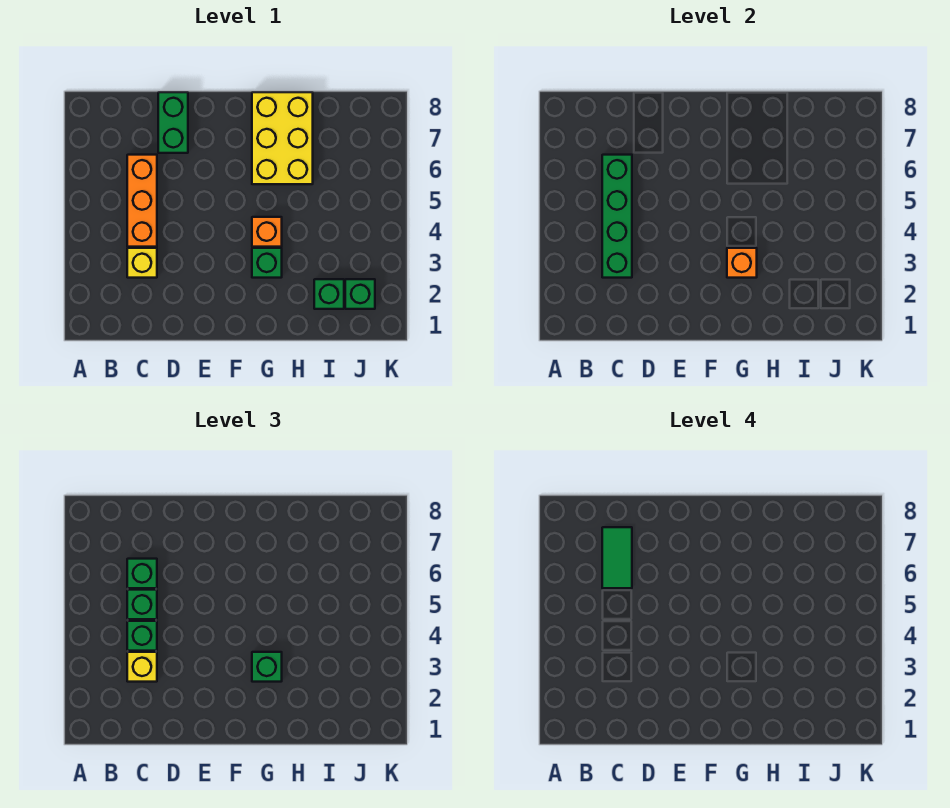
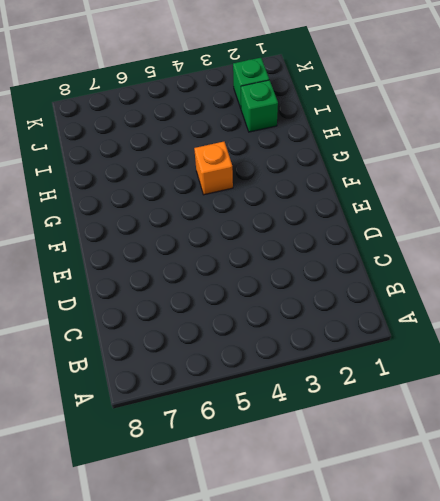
none -> yellow 1x1 brick [127,248,157,278]
none -> orange 1x3 brick [127,155,157,247]
none -> green 1x2 brick [158,92,188,153]

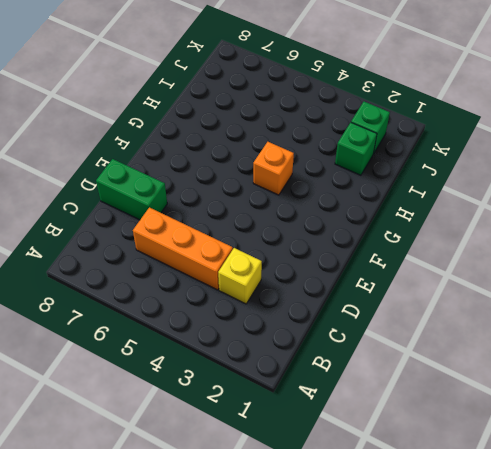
none -> green 1x1 brick [252,248,282,278]
none -> yellow 2x3 brick [252,92,313,184]
none -> green 1x4 brick [602,155,632,278]

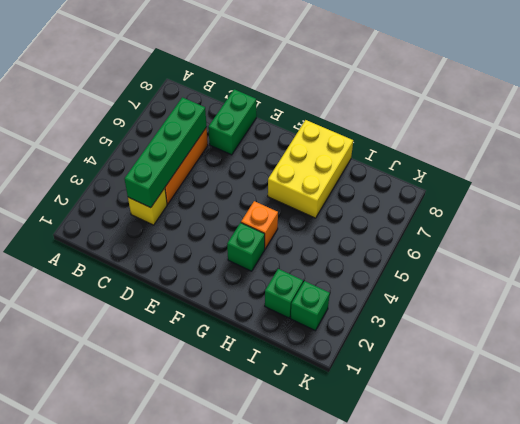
none -> orange 1x1 brick [727,248,757,278]
none -> yellow 1x1 brick [127,652,157,682]
none -> green 1x1 brick [127,621,157,651]

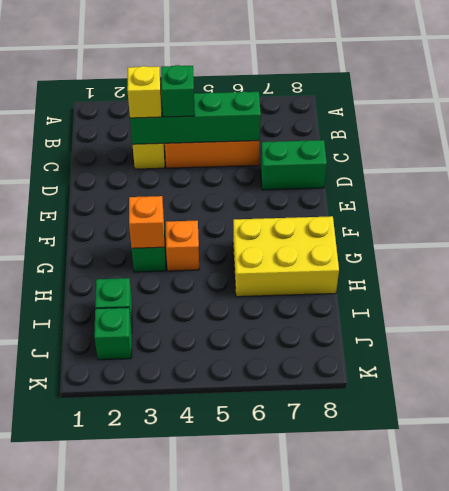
none -> green 1x1 brick [127,590,157,619]
none -> green 1x1 brick [127,559,157,588]
none -> green 1x1 brick [252,652,282,682]

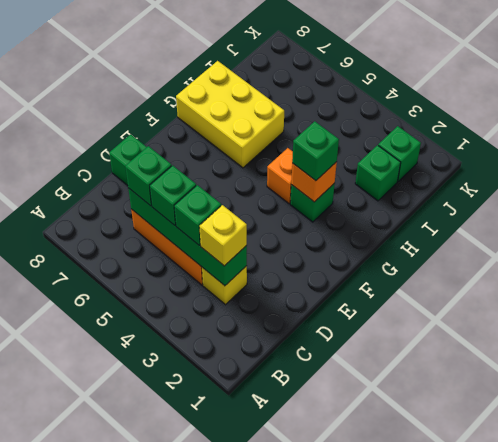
none -> green 1x2 tile [602,527,632,588]

